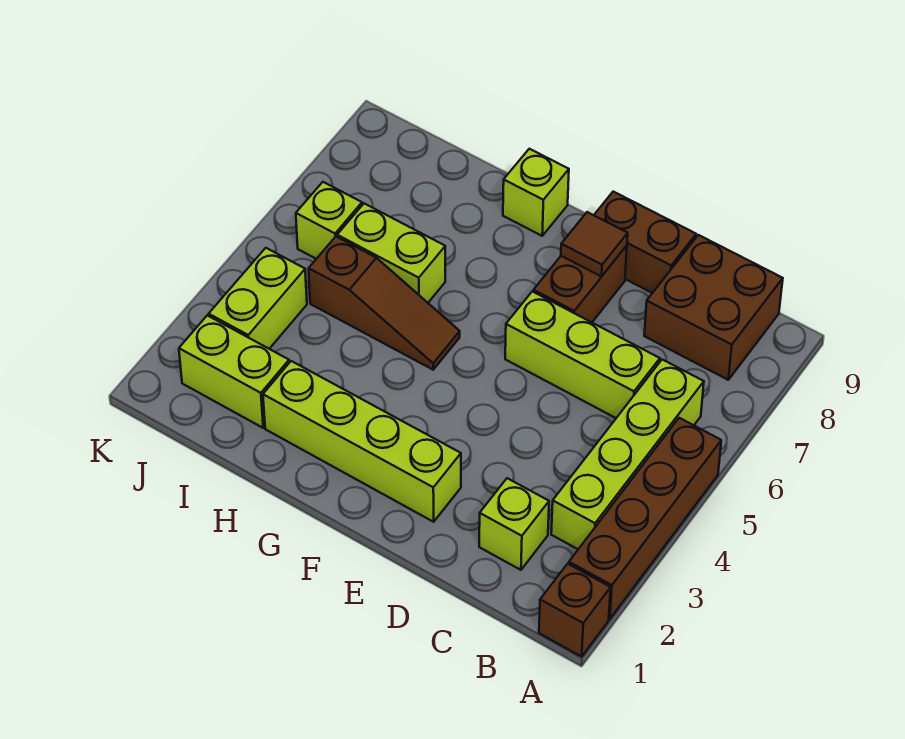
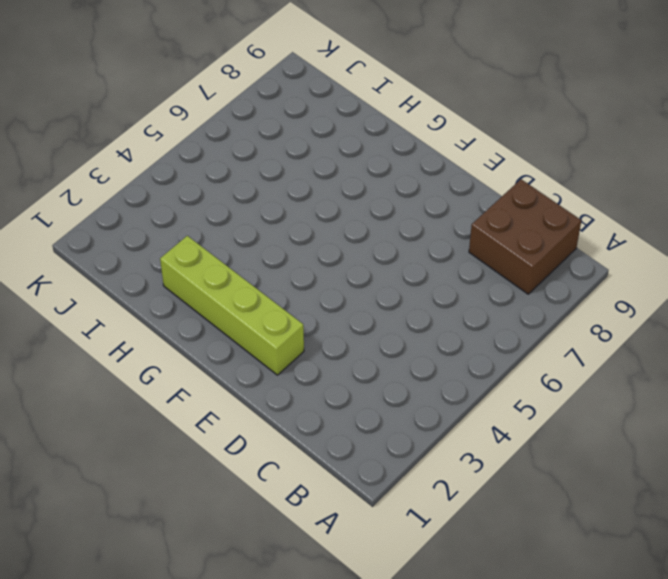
none -> brown 1x1 brick [539,564,611,657]
none -> brown 1x4 brick [569,418,721,619]
none -> lime 1x4 brick [551,360,704,549]

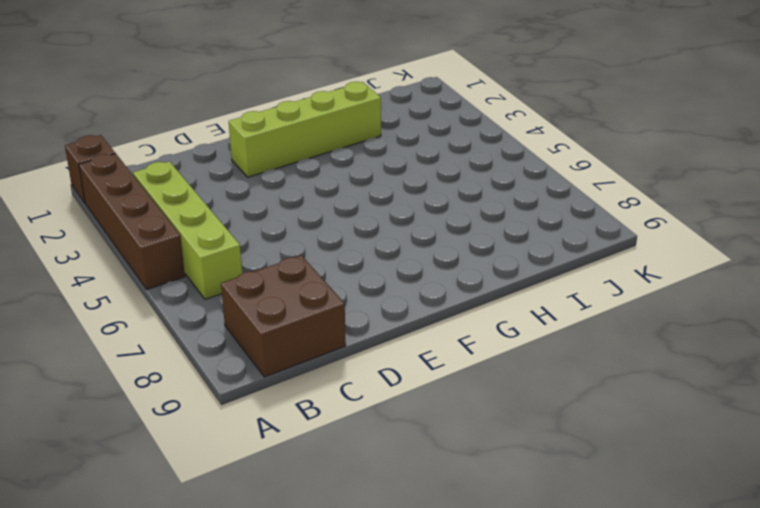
none -> lime 1x1 brick [479,478,549,570]
none -> lime 1x3 brick [505,291,660,418]
none -> brown 1x2 brick [594,192,696,293]

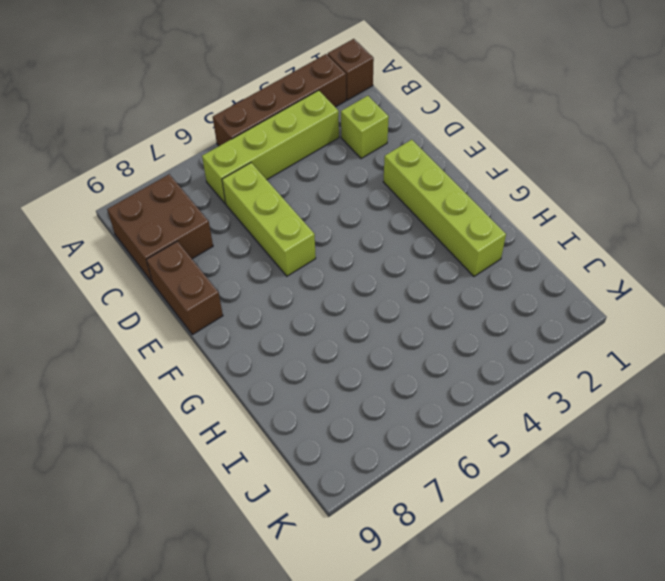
none -> brown 1x2 brick [533,246,627,322]
none -> brown 1x3 slope [309,237,460,370]
none -> lime 1x1 brick [503,149,569,236]

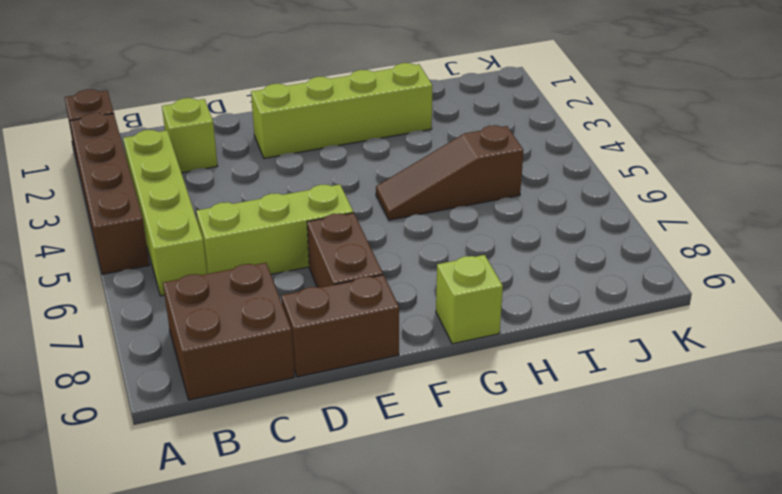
none -> lime 1x2 brick [337,203,445,303]
none -> lime 1x2 brick [179,315,289,428]
none -> lime 1x2 brick [209,248,307,349]

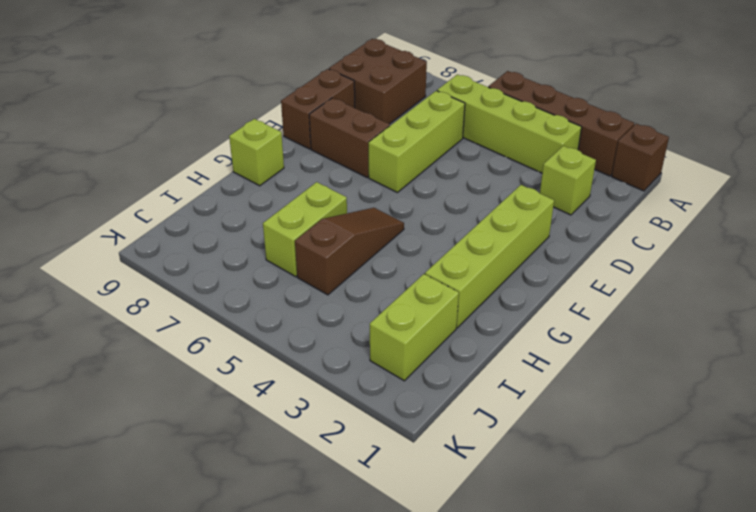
none -> lime 1x2 brick [209,248,307,349]
none -> lime 1x1 brick [296,182,362,259]
none -> brown 1x1 tile [561,212,628,277]

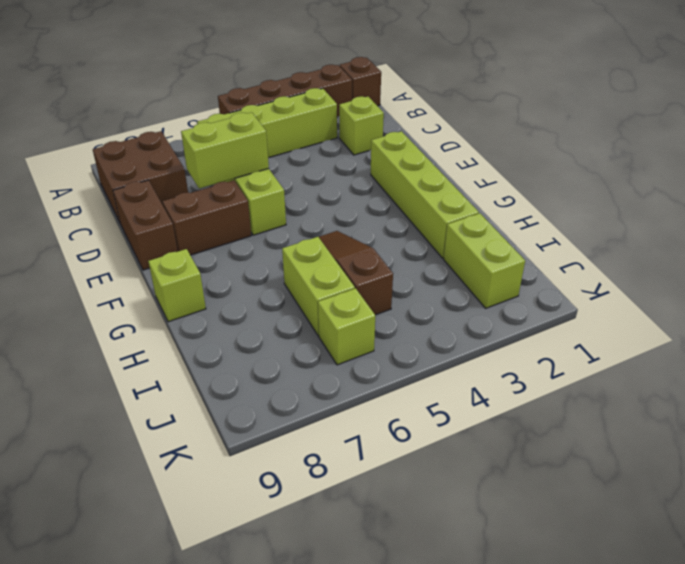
lime 1x2 brick [181,112,269,189] -> lime 1x2 brick moved to [209,248,307,349]
none -> brown 1x1 tile [561,212,628,277]

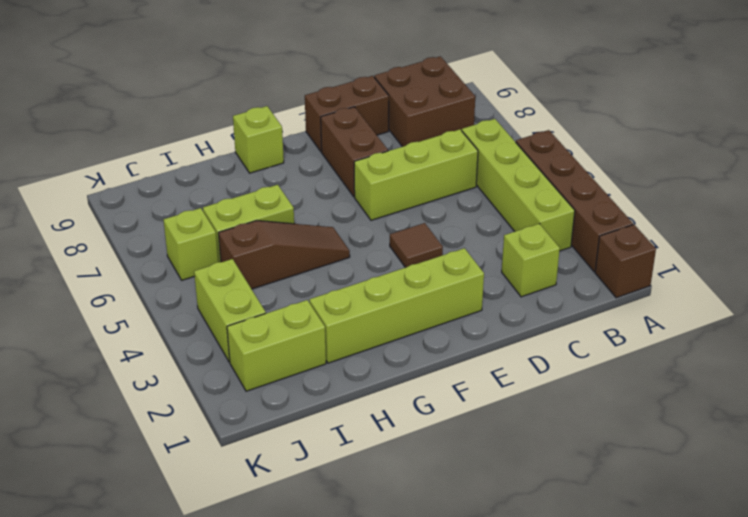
brown 1x1 tile [390,223,443,268] -> brown 1x1 tile moved to [561,212,628,277]

